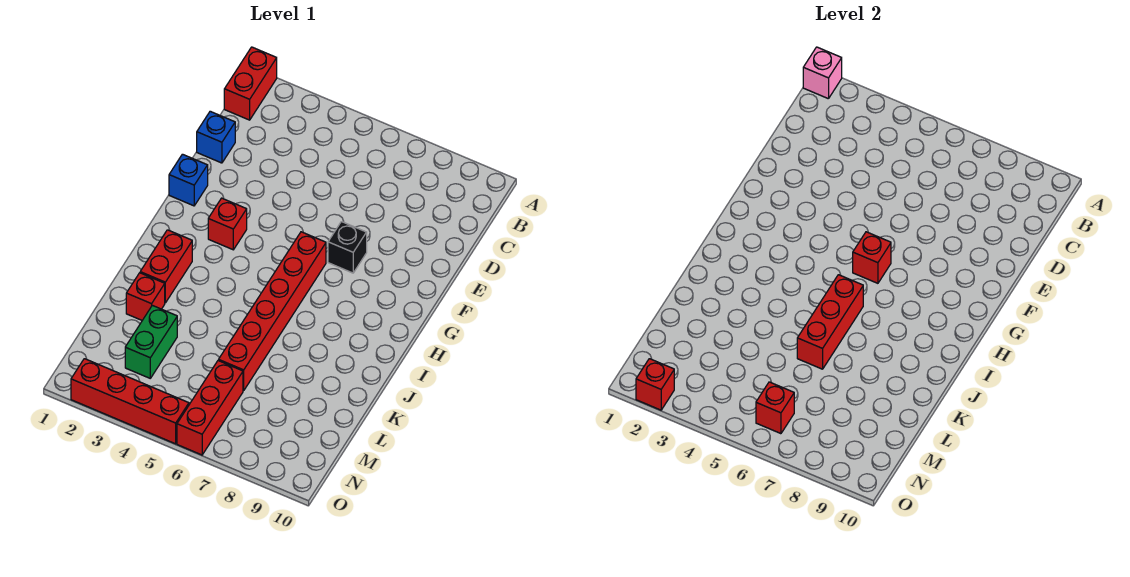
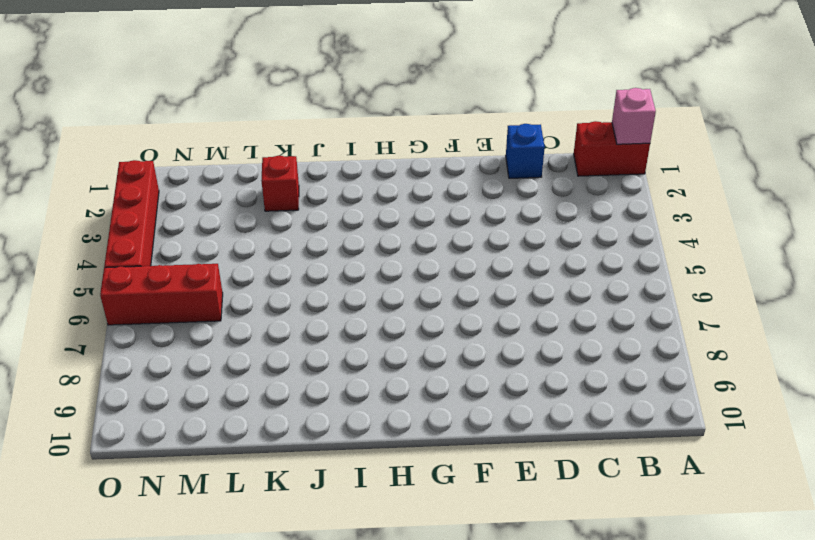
none -> blue 1x1 brick [169,154,208,206]
none -> black 1x1 brick [328,222,367,273]
none -> red 1x1 brick [208,198,247,250]

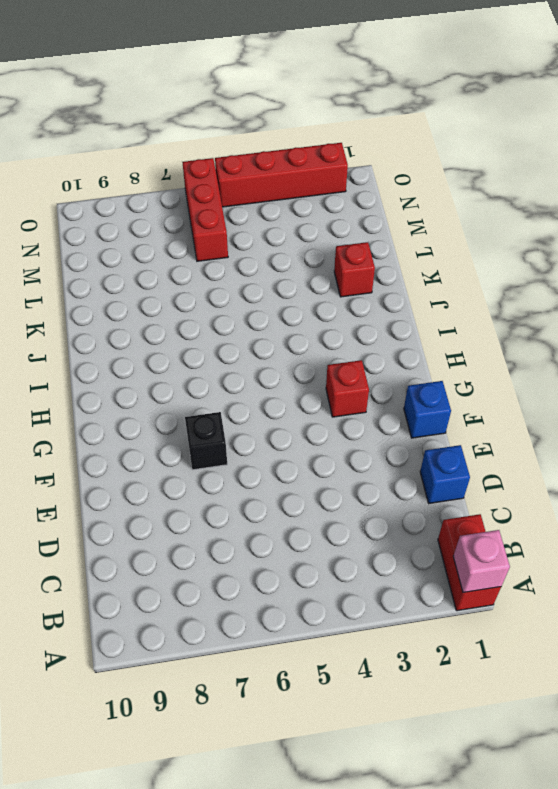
none -> red 1x6 brick [219,232,326,391]
none -> red 1x2 brick [140,230,192,303]
none -> green 1x2 brick [125,305,177,378]

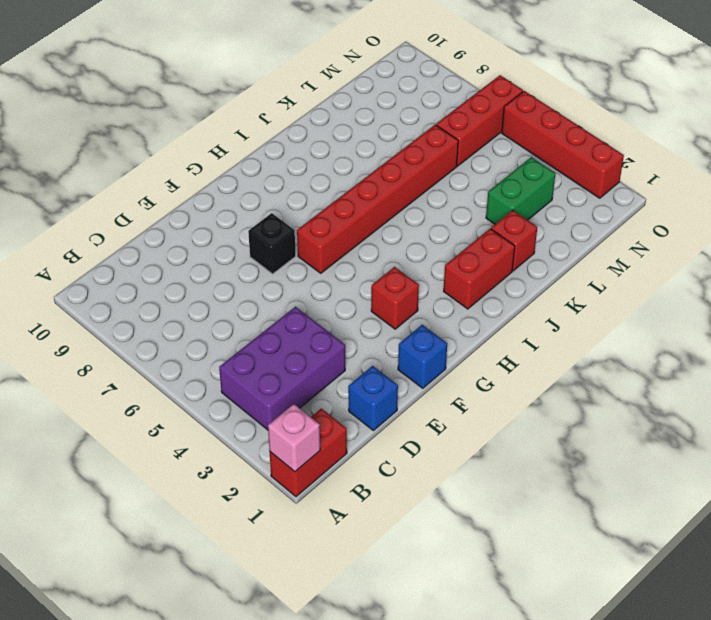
purple 2x3 brick [219,307,345,430] -> none
none -> red 1x1 brick [853,232,891,283]
none -> red 1x3 brick [797,275,863,369]
none -> red 1x1 brick [756,382,794,434]

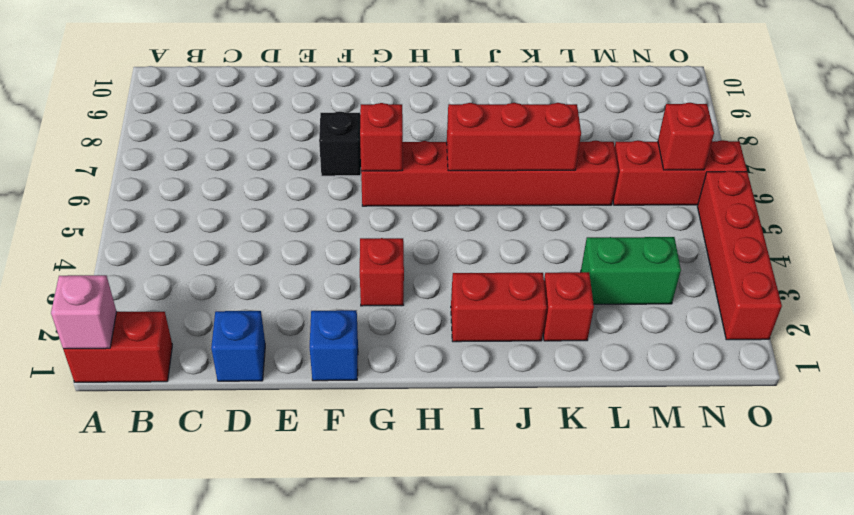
none -> red 1x1 brick [636,359,674,410]

